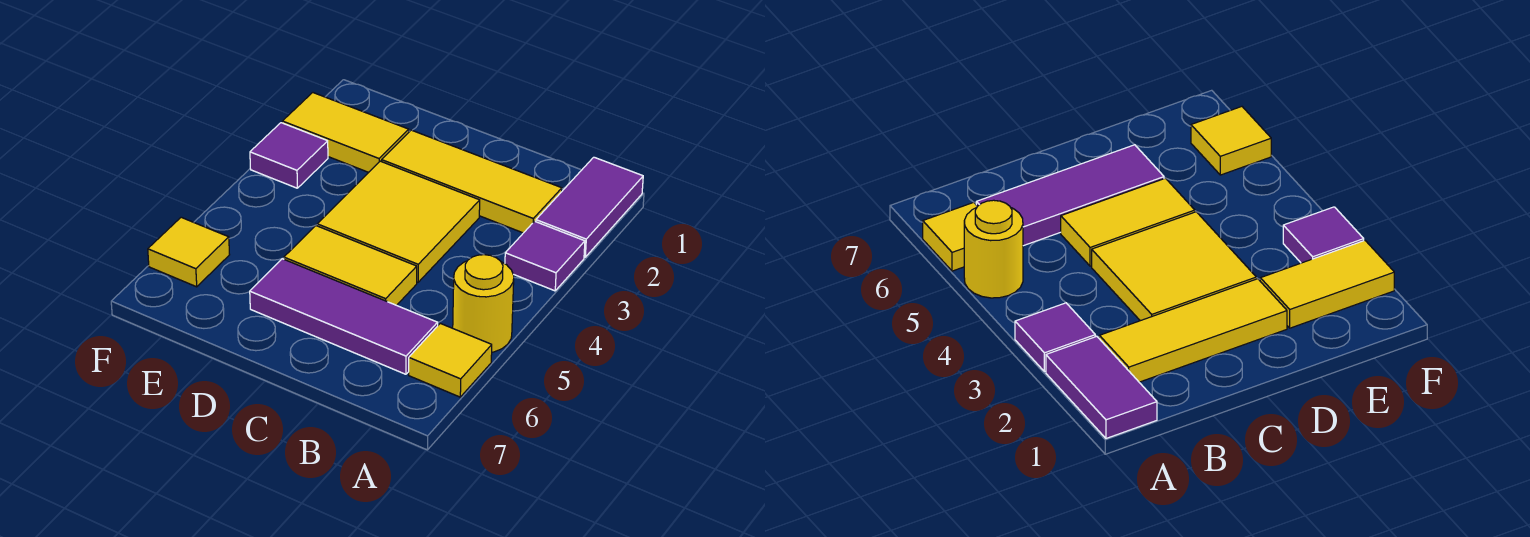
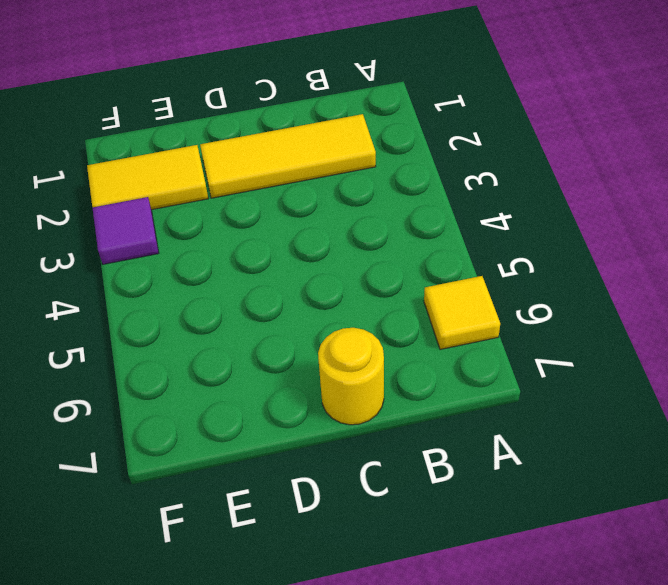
yellow 1x1 round brick [318,328,384,425] -> yellow 1x1 round brick moved to [453,255,514,352]
none -> purple 1x2 tile [536,157,643,257]
none -> purple 1x1 tile [505,221,585,291]

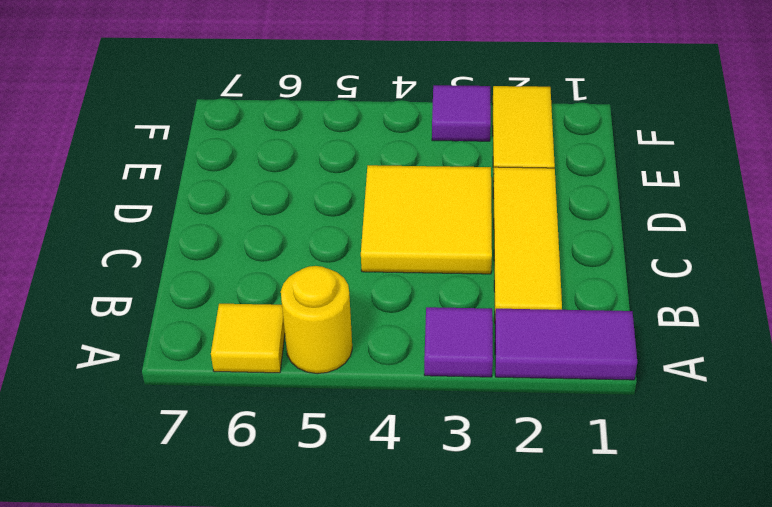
none -> purple 1x3 tile [250,259,438,374]
none -> yellow 1x2 tile [284,226,417,305]

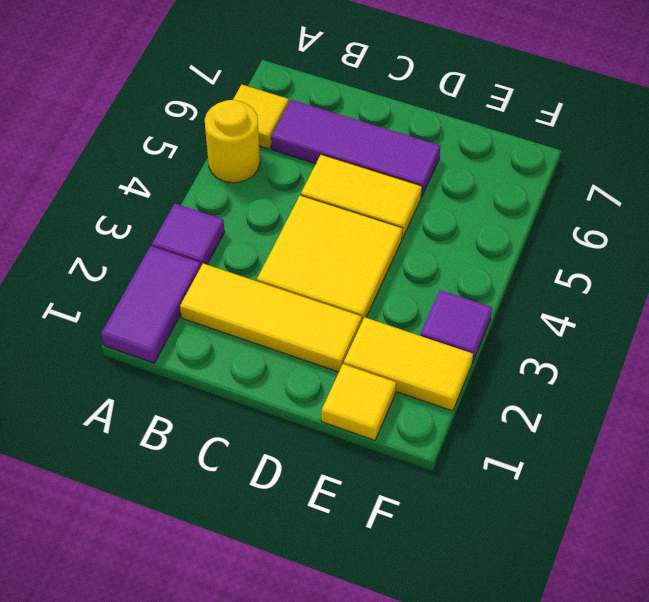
yellow 1x1 tile [321,364,396,440] -> yellow 1x1 tile moved to [148,217,230,287]

